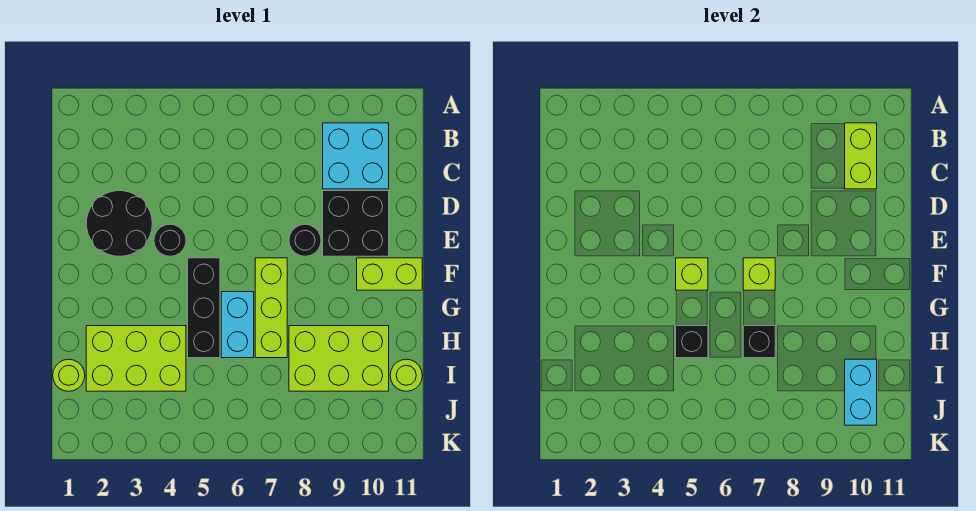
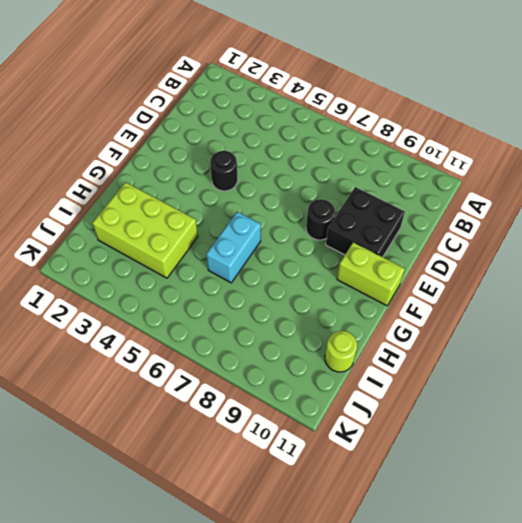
none -> cyan 2x2 brick [323,123,389,189]
none -> black 2x2 round brick [86,191,152,256]
none -> black 1x3 brick [188,258,220,358]

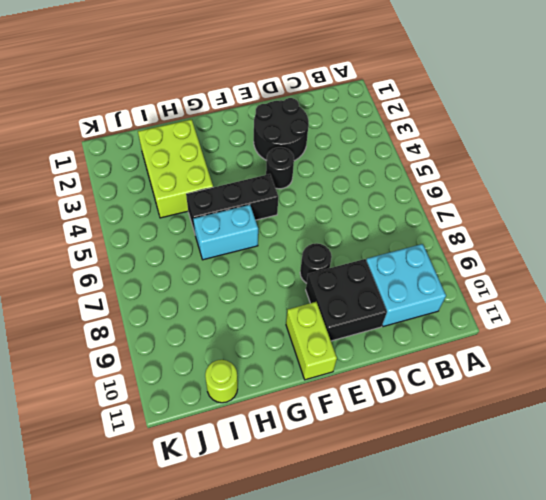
none -> lime 1x3 brick [255,258,287,358]
none -> lime 2x3 brick [289,326,389,391]
none -> lime 1x1 round brick [53,359,85,391]

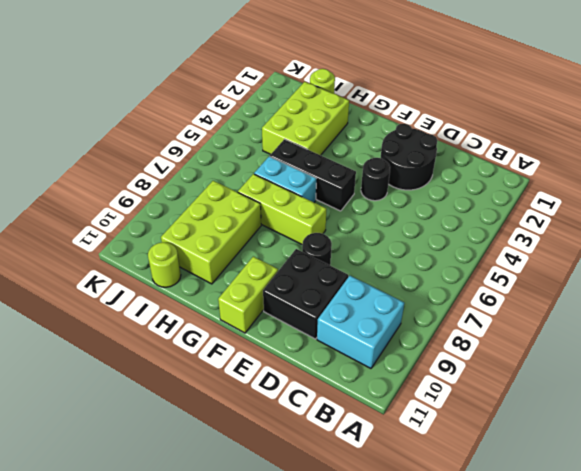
none -> lime 1x2 brick [845,123,877,189]
none -> lime 1x1 brick [676,258,708,290]
none -> lime 1x1 brick [743,258,775,290]

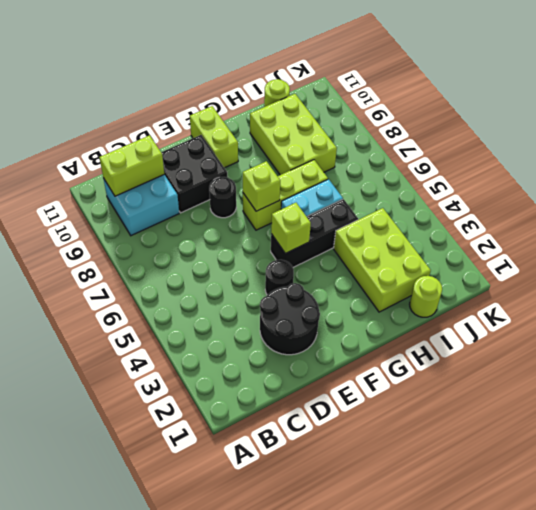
none -> black 1x1 brick [676,326,708,358]
none -> black 1x1 brick [743,326,775,358]
none -> cyan 1x2 brick [845,359,877,425]

